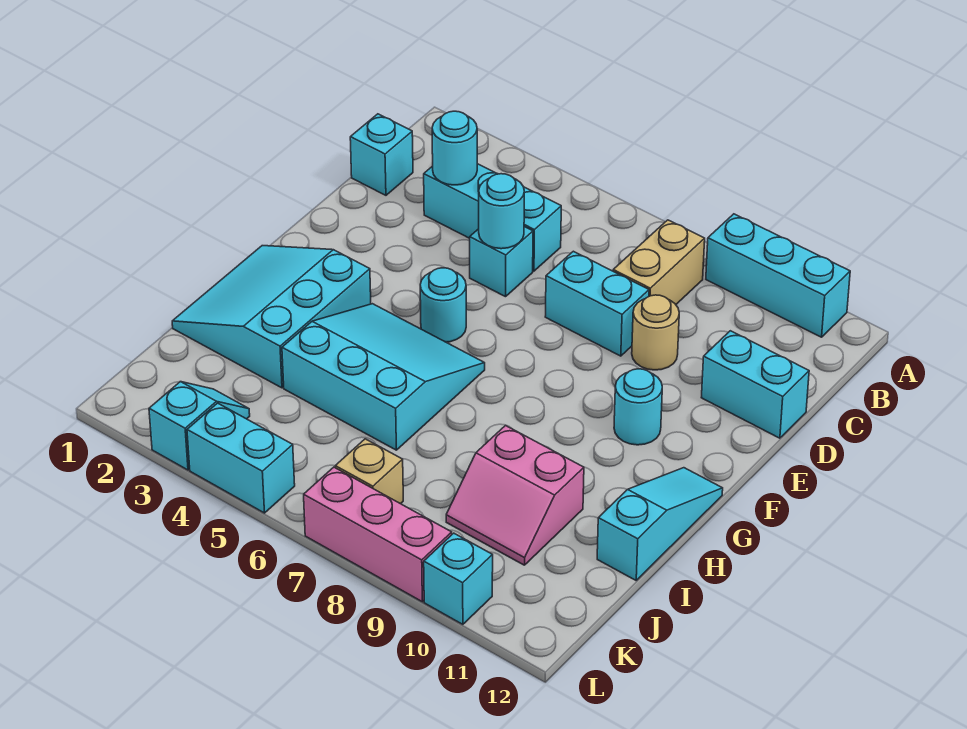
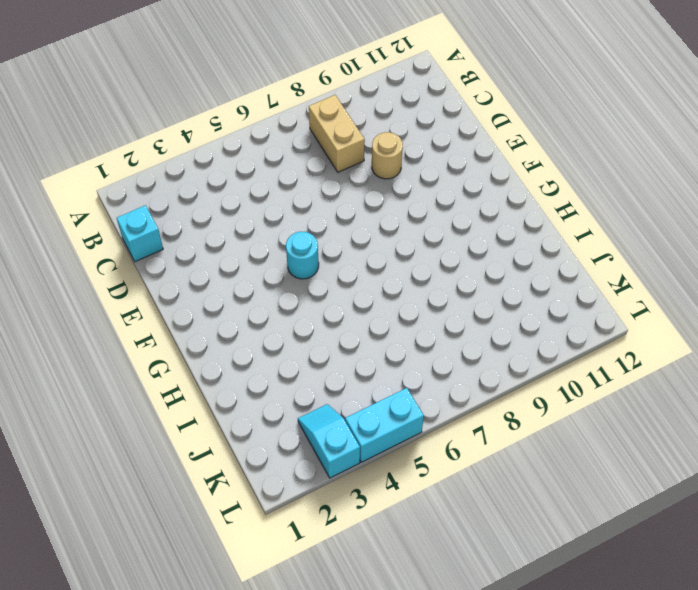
none -> cyan 1x3 brick [706,214,850,337]
none -> cyan 1x3 brick [424,164,561,271]
none -> cyan 1x1 brick [470,227,533,297]

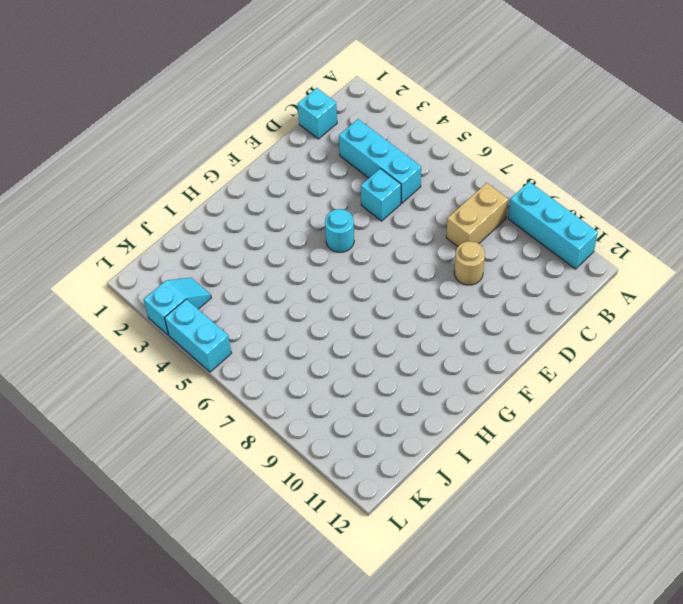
none -> cyan 1x2 brick [545,251,649,356]
none -> cyan 1x2 brick [701,331,809,438]
none -> cyan 1x1 round brick [614,369,662,445]

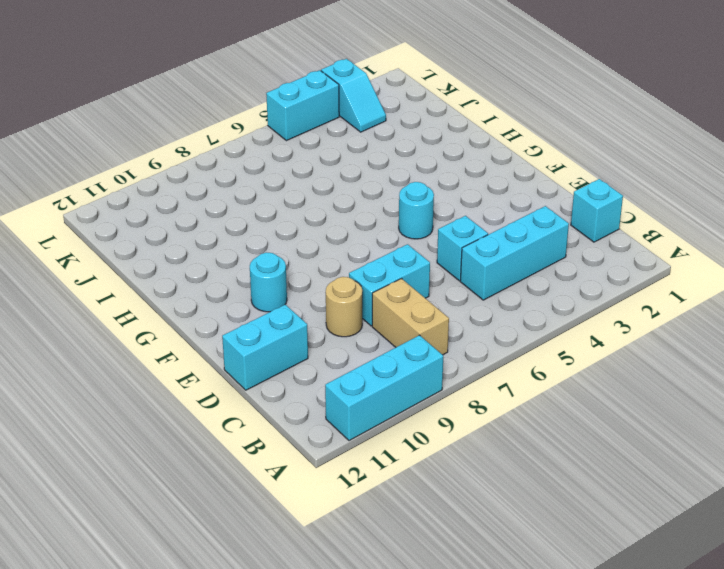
none -> cyan 3x3 slope [172,246,371,388]
none -> cyan 3x3 slope [282,304,485,450]
none -> cyan 1x3 slope [597,468,723,580]

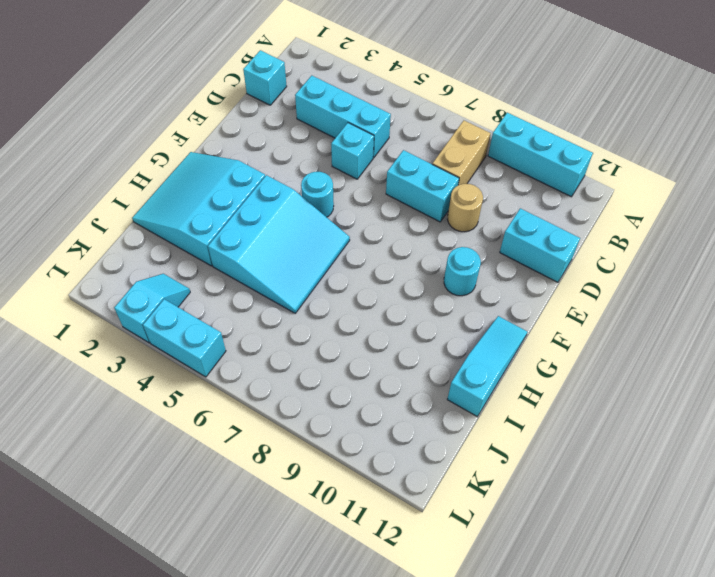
cyan 3x3 slope [208,175,350,313] -> cyan 3x3 slope turned to [282,304,485,450]
none -> pink 2x2 slope [446,425,584,565]
none -> tan 1x1 brick [335,439,403,504]
none -> pink 1x3 brick [304,467,452,602]

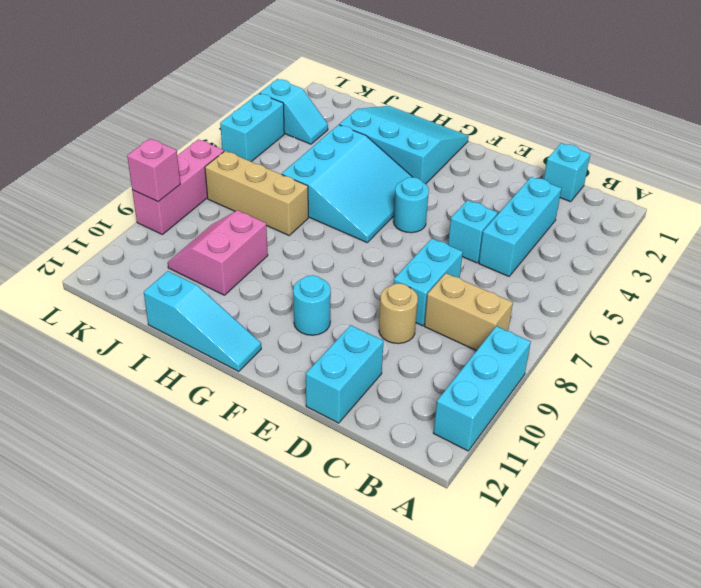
tan 1x3 brick [205,151,308,235] -> tan 1x1 brick [335,439,403,504]
pink 1x1 brick [127,139,180,202] -> none
none -> cyan 1x1 brick [424,533,493,624]
none -> cyan 1x1 round brick [432,111,477,185]
none -> cyan 1x1 round brick [479,174,524,249]

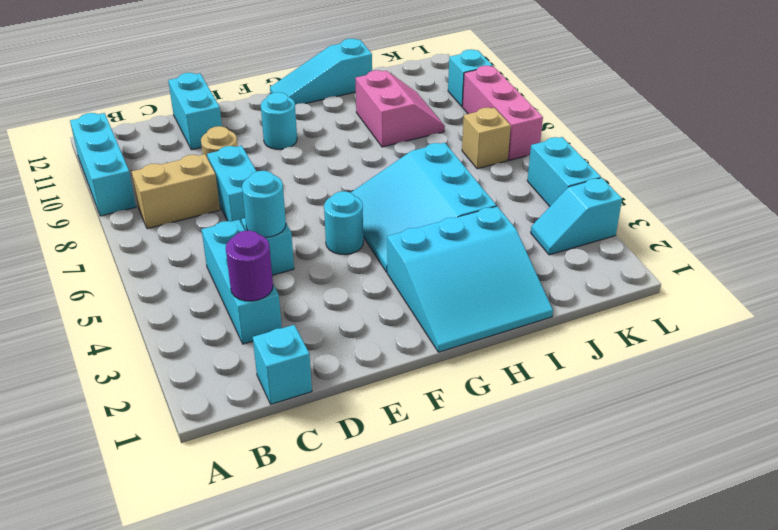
purple 1x1 round brick [226,230,273,301] -> cyan 1x1 round brick [432,111,477,185]

